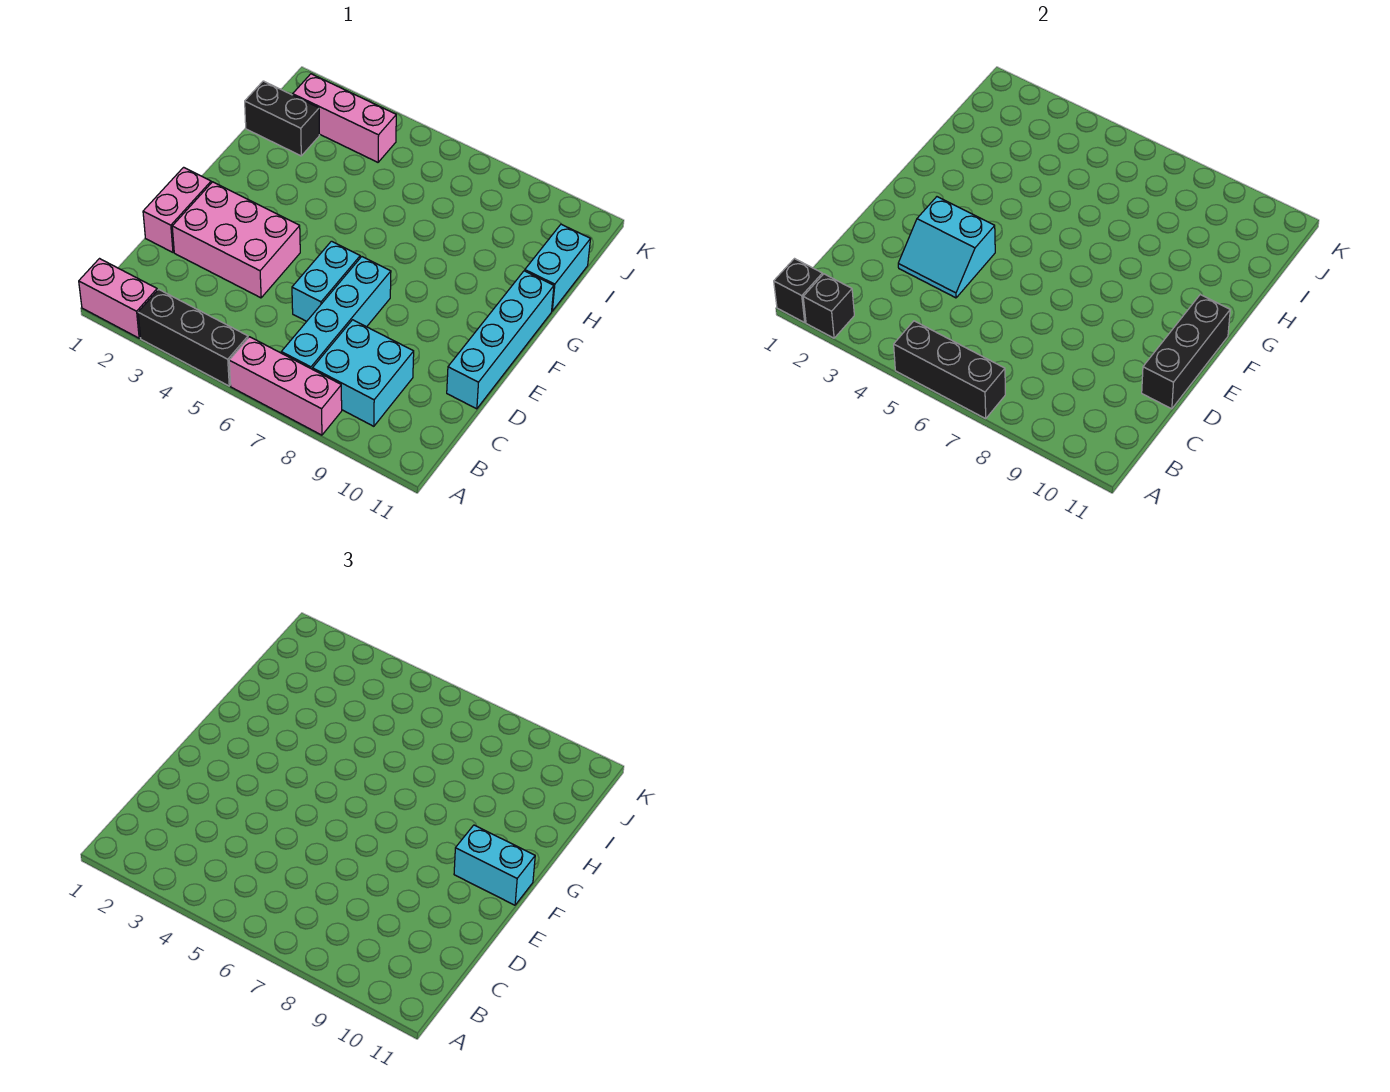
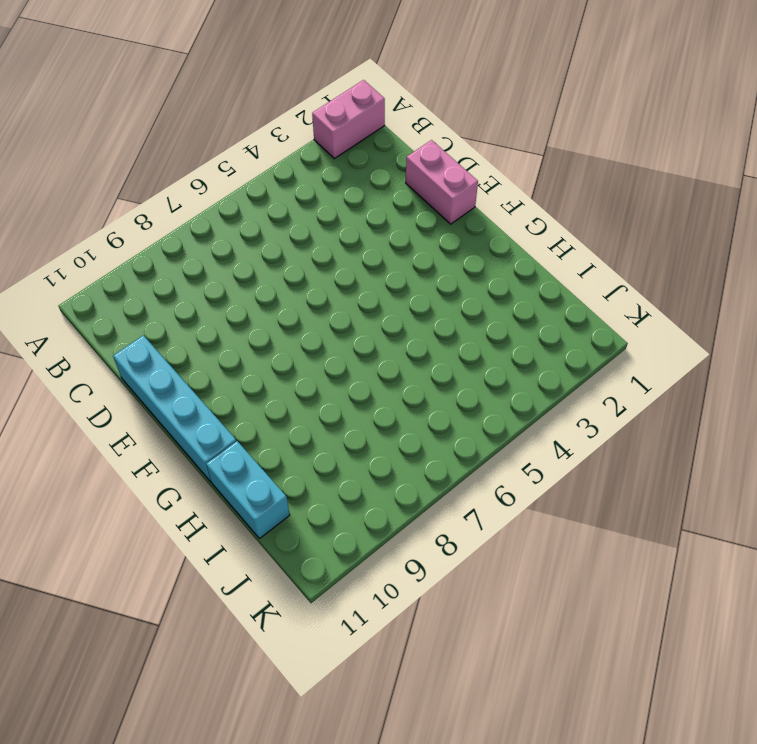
none -> black 1x3 brick [138,289,248,386]
none -> pink 1x3 brick [229,337,342,435]
none -> cyan 1x4 brick [281,257,391,369]

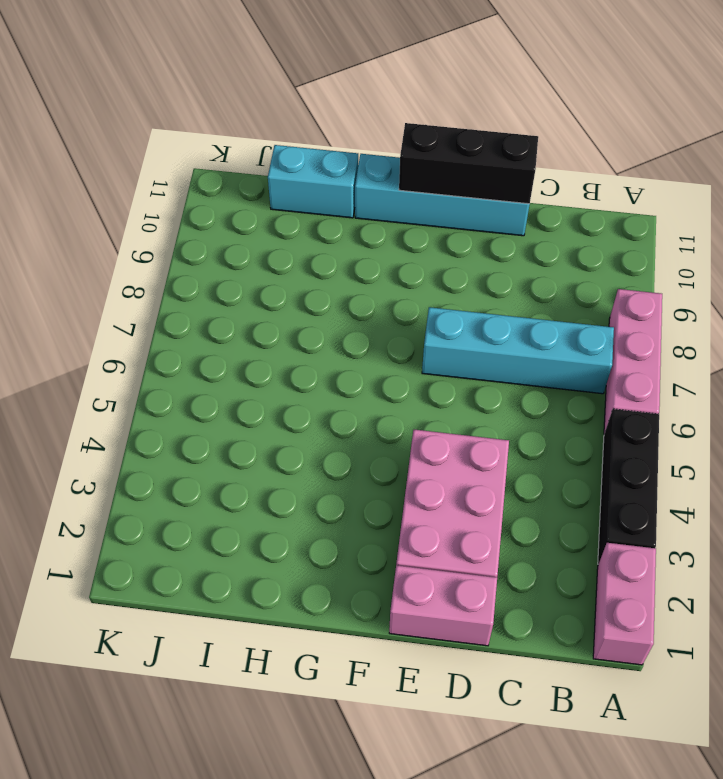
none -> cyan 2x2 brick [313,320,414,426]
none -> cyan 1x2 brick [292,241,360,321]
none -> black 1x2 brick [245,81,319,156]

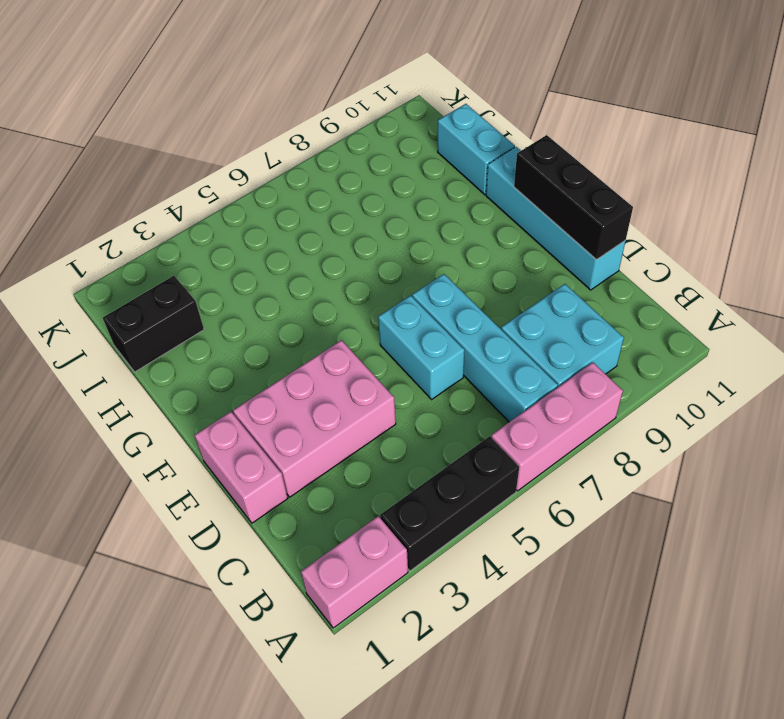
none -> pink 1x3 brick [293,74,396,162]
none -> black 1x1 brick [774,259,823,323]
none -> black 1x1 brick [803,274,854,338]

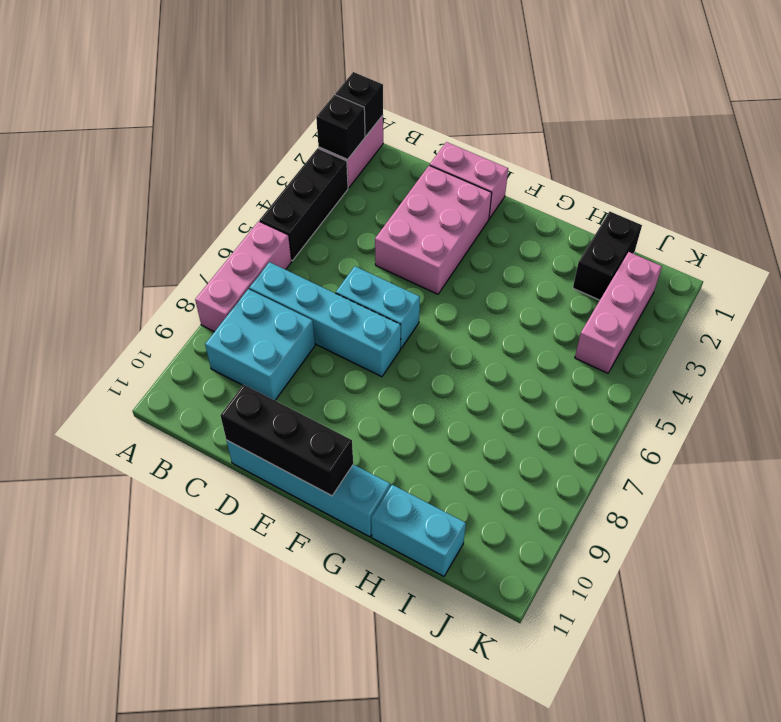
none -> black 1x3 brick [894,321,1005,419]
none -> cyan 2x2 slope [898,197,995,298]
none -> cyan 1x2 brick [454,825,535,905]

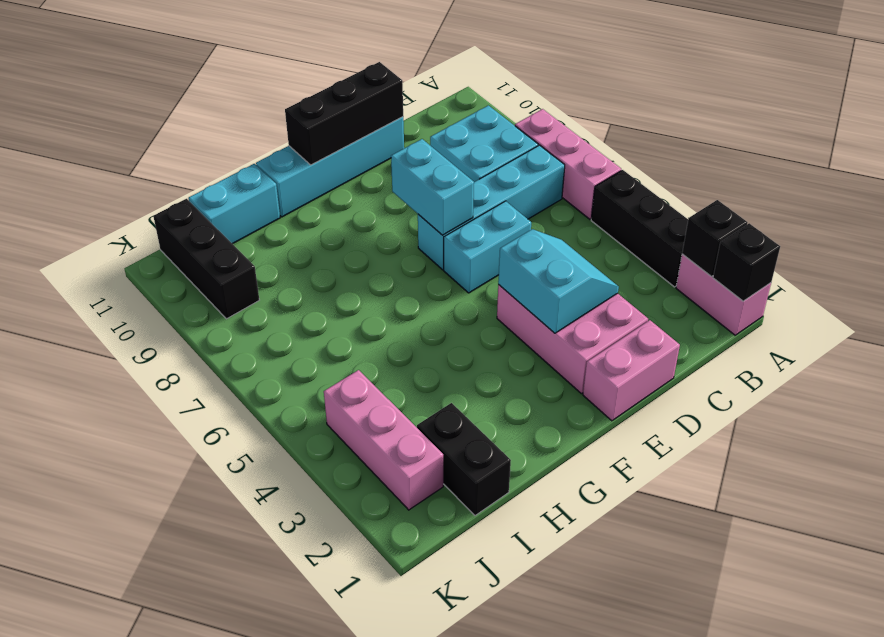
cyan 1x2 brick [391,139,474,235] -> cyan 1x2 brick moved to [454,825,535,905]
black 1x3 brick [153,199,259,319] -> black 1x3 brick moved to [894,321,1005,419]

